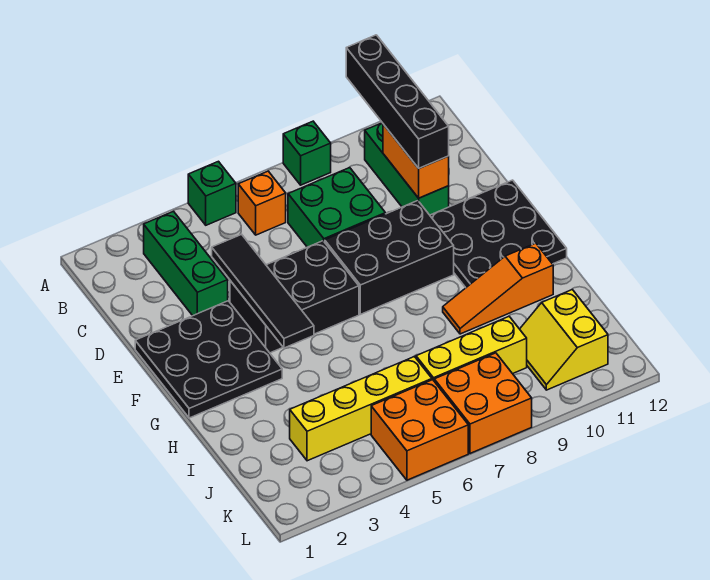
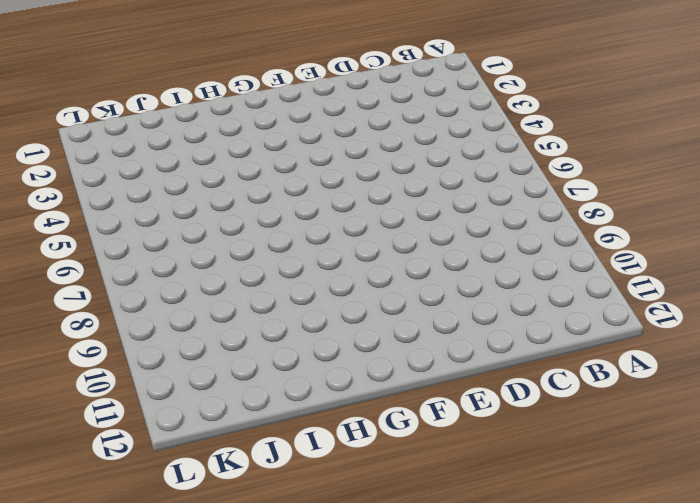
none -> green 1x1 brick [188,161,236,225]
none -> green 1x1 brick [283,121,331,185]
none -> green 1x3 brick [144,211,228,316]

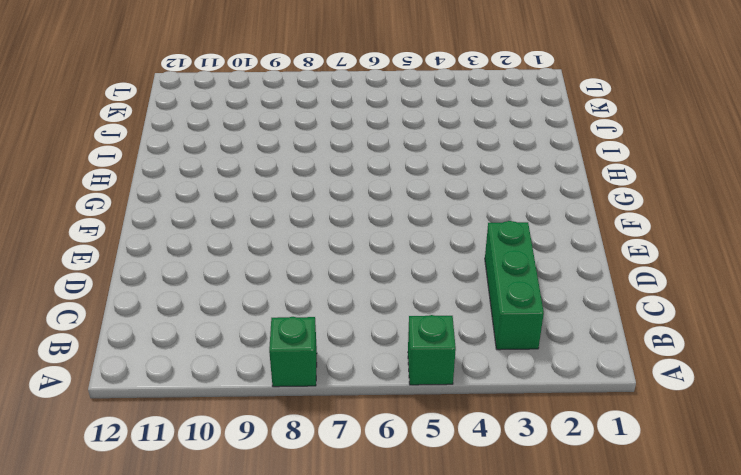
none -> orange 1x1 brick [238,171,286,235]
none -> green 1x3 brick [365,123,449,215]
none -> green 2x2 brick [288,168,385,247]

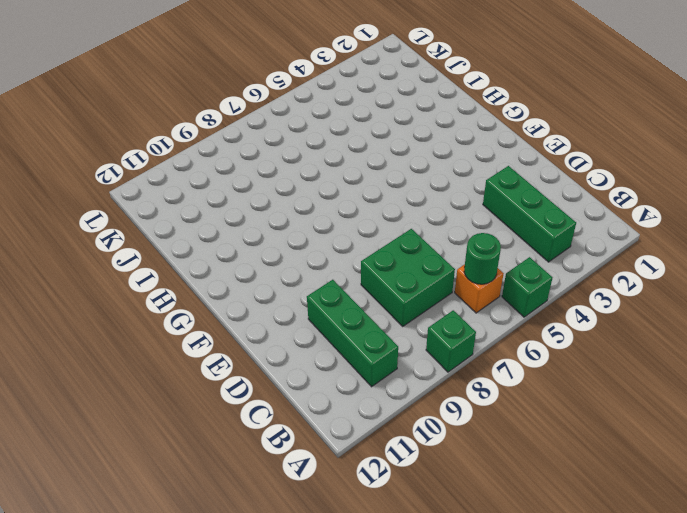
green 1x1 round brick [464,233,501,284] -> none
none -> black 3x3 plate [135,301,282,418]
none -> black 2x3 brick [230,241,359,353]
none -> black 2x3 brick [325,201,454,314]

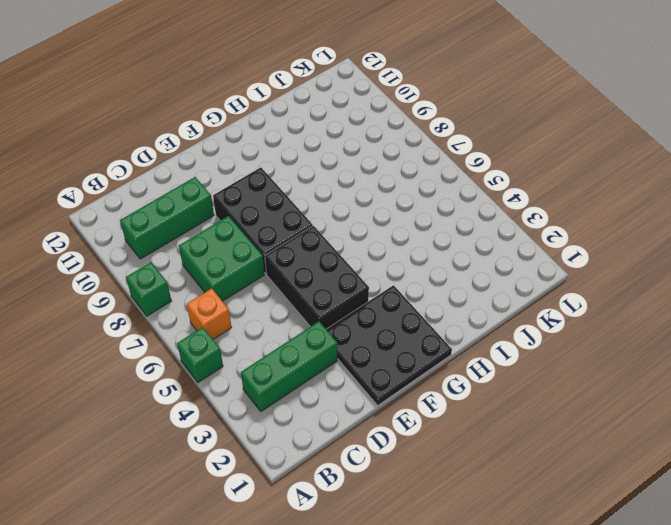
none -> black 3x3 plate [430,180,567,288]
none -> orange 1x3 slope [443,243,553,334]
none -> yellow 1x4 brick [290,356,432,461]

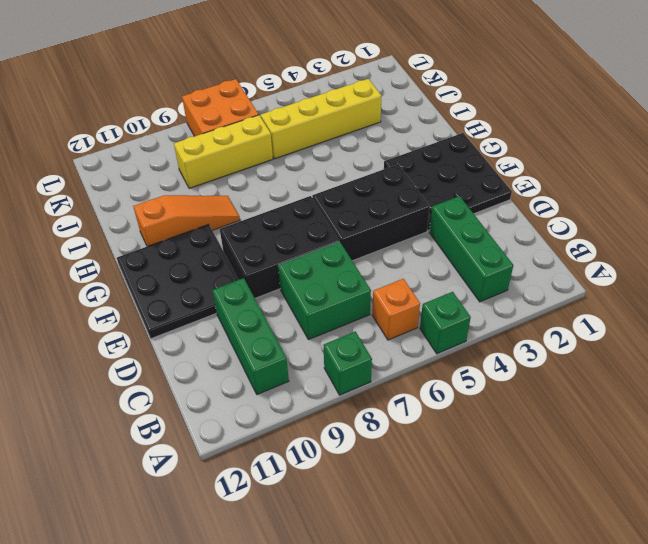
none -> yellow 2x2 slope [520,290,608,390]
none -> orange 2x2 brick [371,380,468,480]
none -> orange 1x2 brick [383,124,449,198]

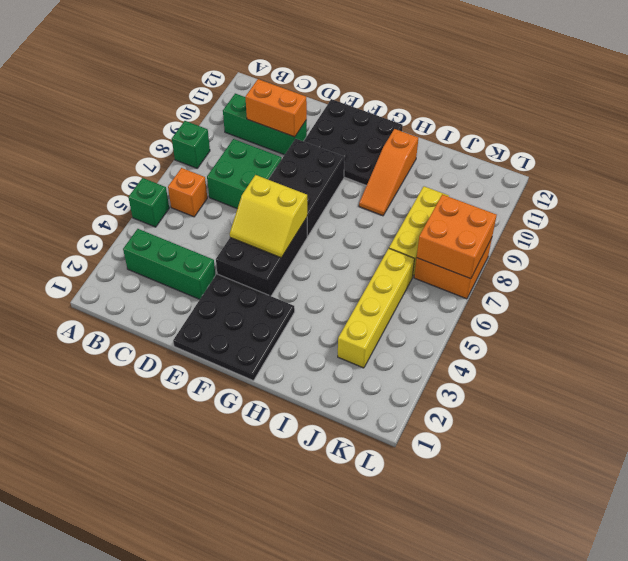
yellow 2x2 slope [230,175,307,258] -> yellow 2x2 slope moved to [520,290,608,390]
orange 2x2 brick [417,194,497,279] -> orange 2x2 brick moved to [371,380,468,480]
none -> black 1x4 tile [212,234,314,348]
none -> black 1x4 brick [346,35,449,168]

